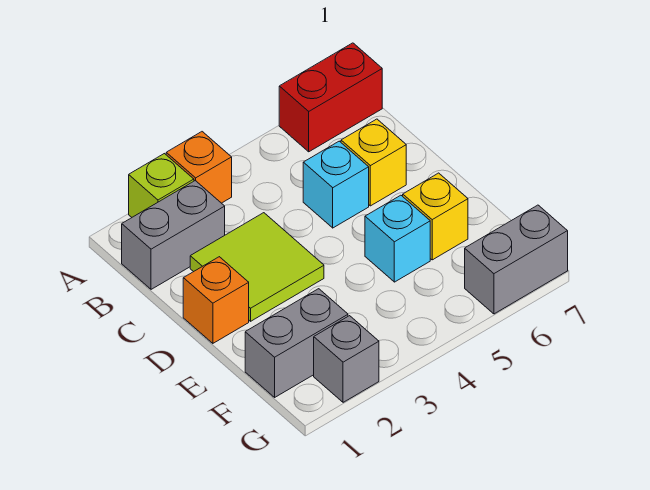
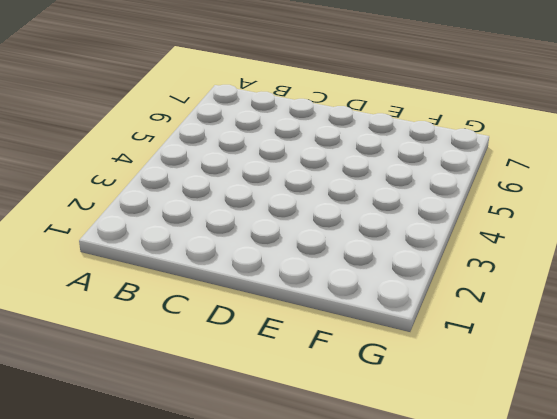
none -> lime 1x1 brick [129,154,194,217]
none -> orange 1x1 brick [166,132,232,203]
none -> red 1x2 brick [279,43,382,152]

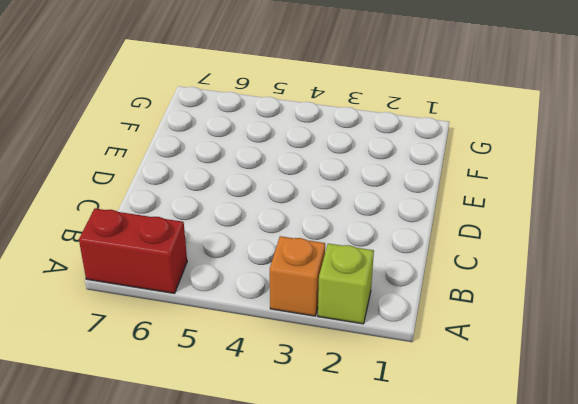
none -> grey 1x2 brick [122,181,225,289]
none -> lime 2x2 tile [190,213,324,321]
none -> cyan 1x1 brick [303,141,369,228]

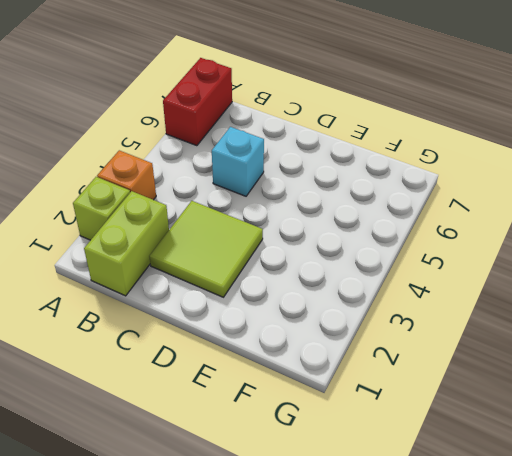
lime 1x2 brick [84,191,169,296] -> grey 1x2 brick [122,181,225,289]
none -> yellow 1x1 brick [341,119,406,206]
none -> orange 1x1 brick [183,257,249,343]
none -> cyan 1x1 brick [365,195,430,282]

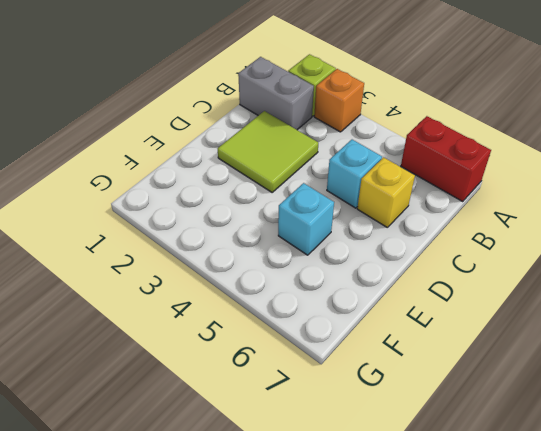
none -> orange 1x1 brick [183,257,249,343]
none -> yellow 1x1 brick [403,173,468,260]
none -> grey 1x2 brick [245,289,348,397]

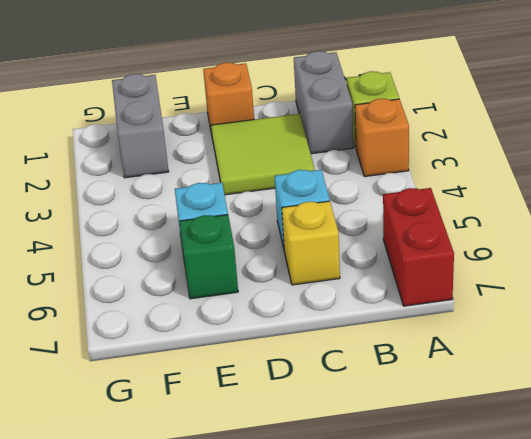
green 1x1 brick [179,215,238,299] -> yellow 1x1 brick [403,173,468,260]
none -> grey 1x1 brick [314,316,379,402]
none -> grey 1x2 brick [465,205,568,314]

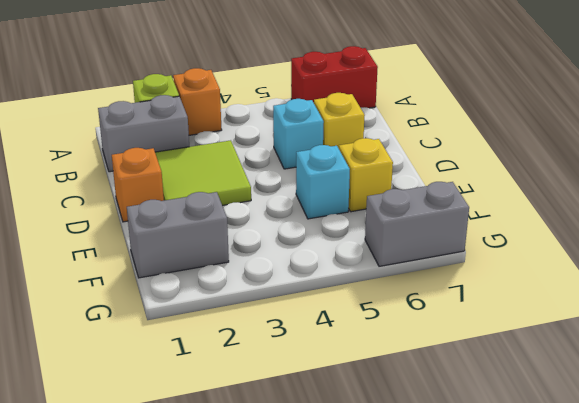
none -> grey 1x1 brick [314,316,379,402]

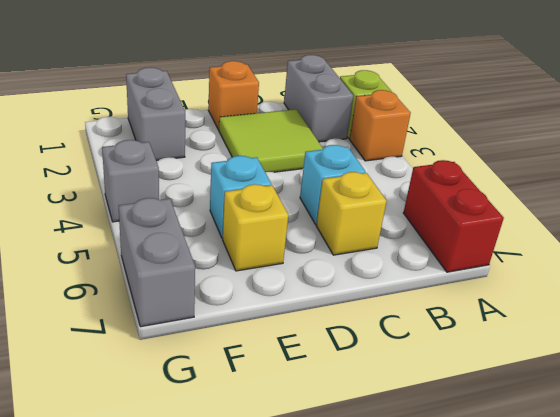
grey 1x1 brick [102,140,159,222] -> grey 1x1 brick moved to [314,316,379,402]

